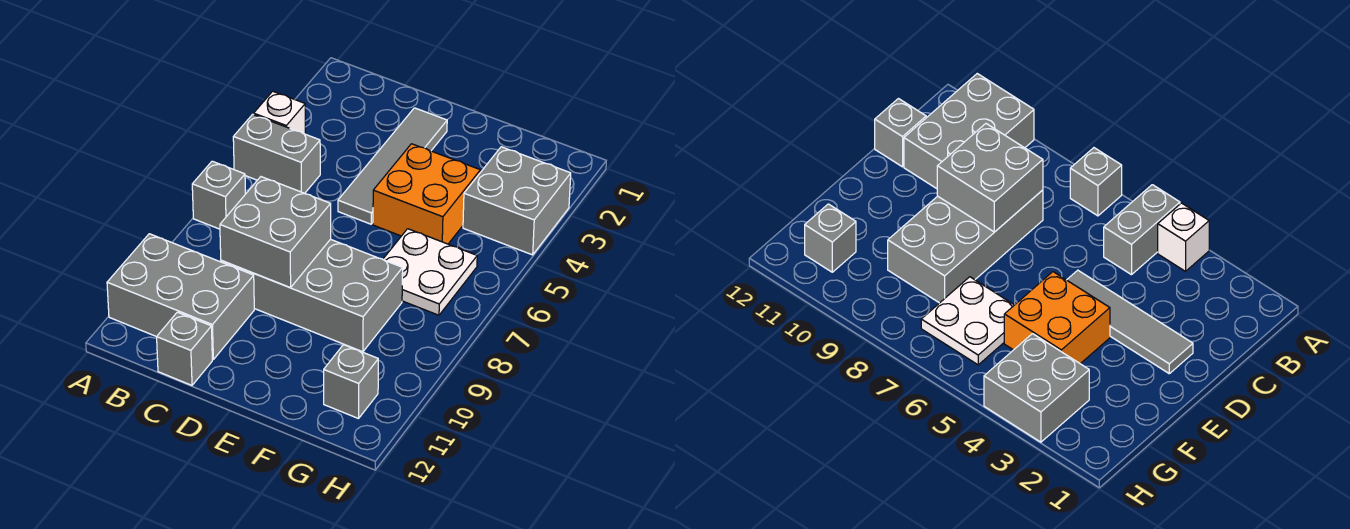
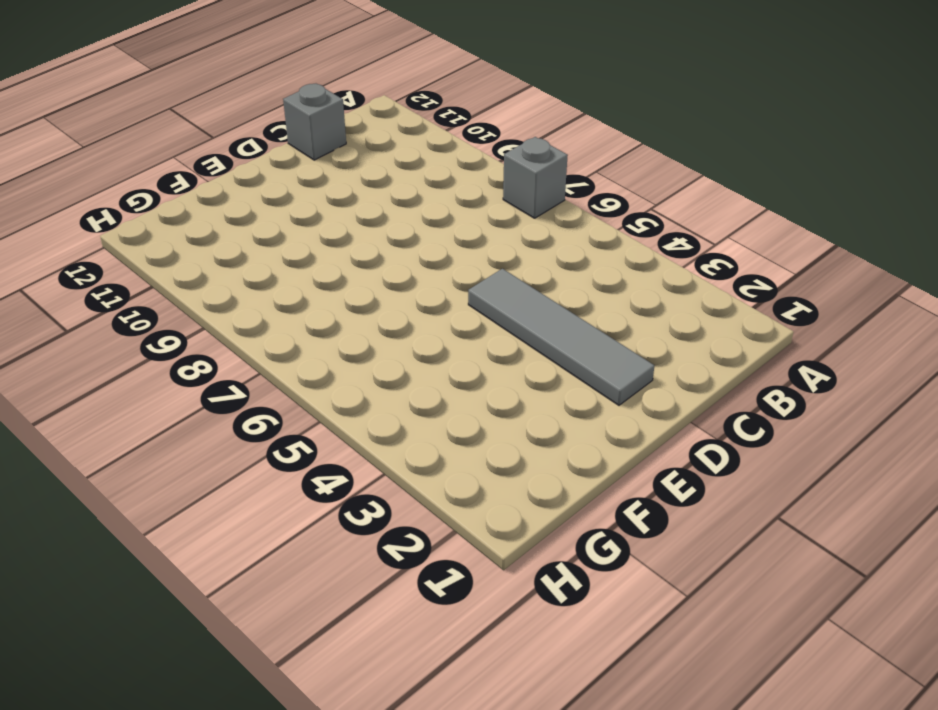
none -> white 1x1 brick [254,91,305,134]
none -> grey 1x2 brick [233,114,320,193]
none -> grey 2x3 brick [107,234,254,359]

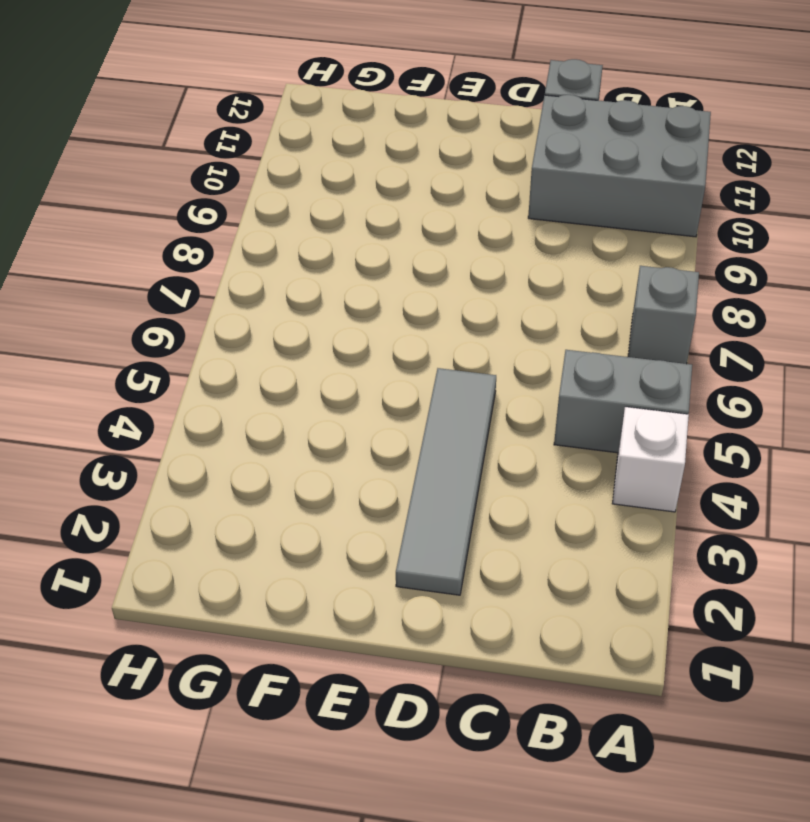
none -> grey 2x4 brick [221,239,403,352]
none -> orange 2x2 brick [373,144,480,244]
none -> white 2x2 plate [383,229,477,315]

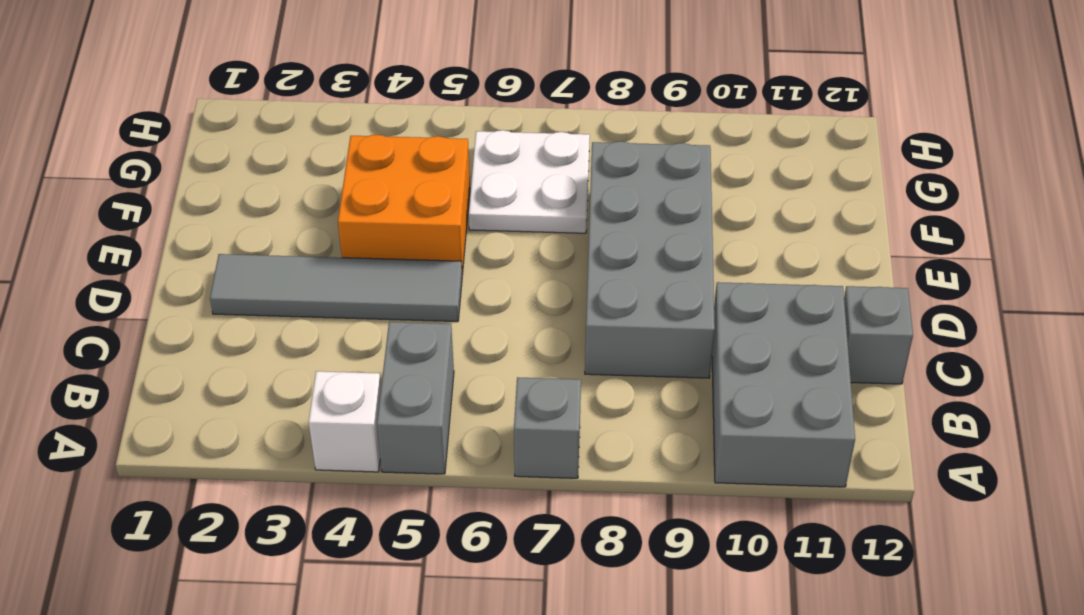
none -> grey 2x2 brick [463,147,571,255]
none -> grey 1x1 brick [324,345,378,419]
none -> grey 2x2 brick [220,177,331,288]

